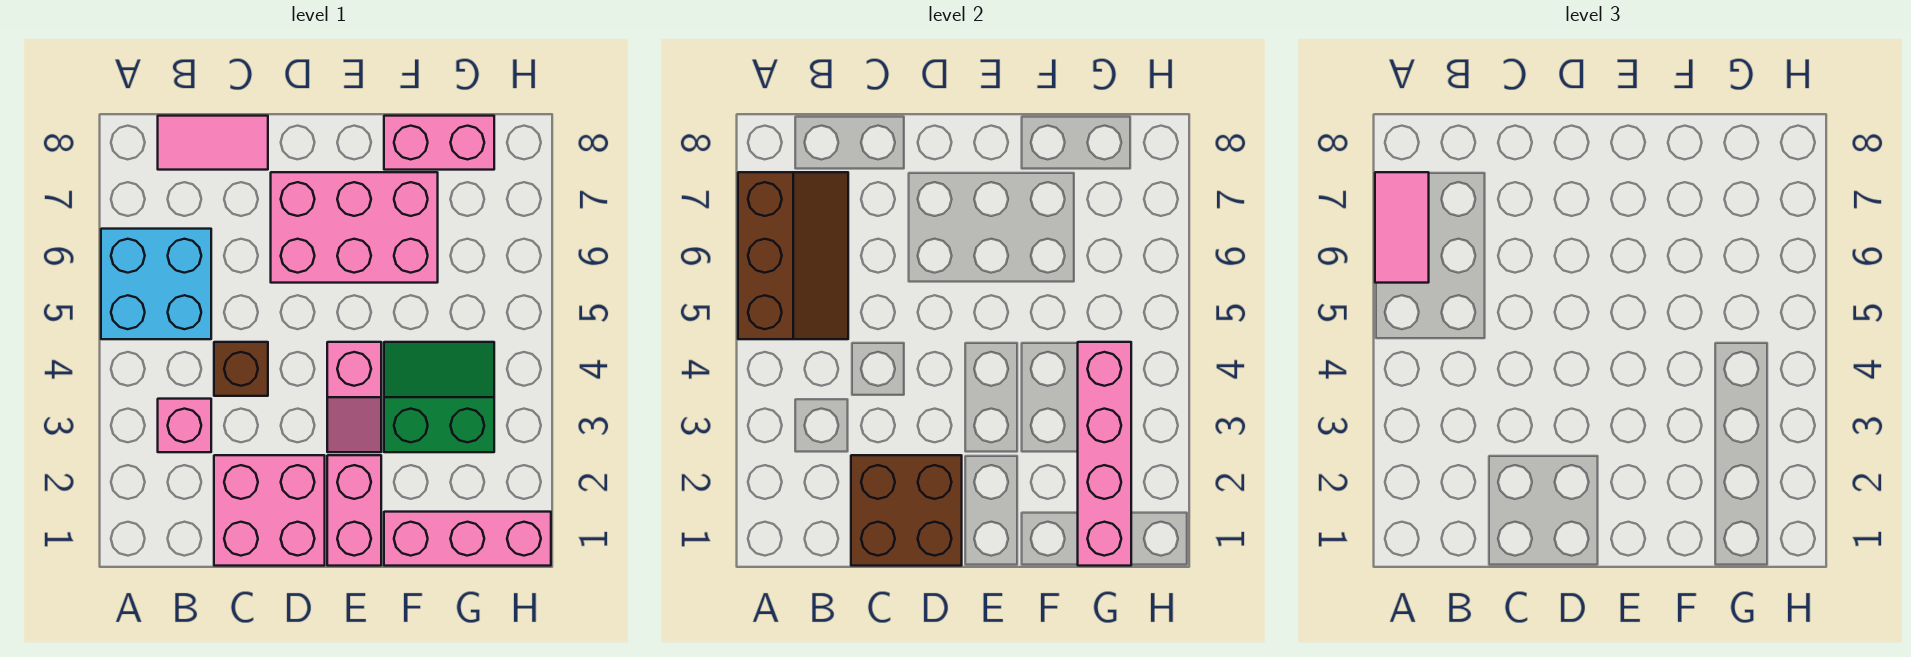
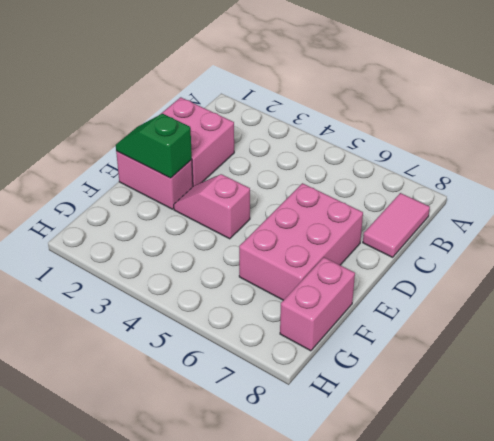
green 1x2 slope [116,114,192,178] -> none
none -> cyan 2x2 brick [101,229,211,339]
none -> pink 1x1 brick [158,399,211,452]
none -> brown 1x1 brick [214,342,268,396]

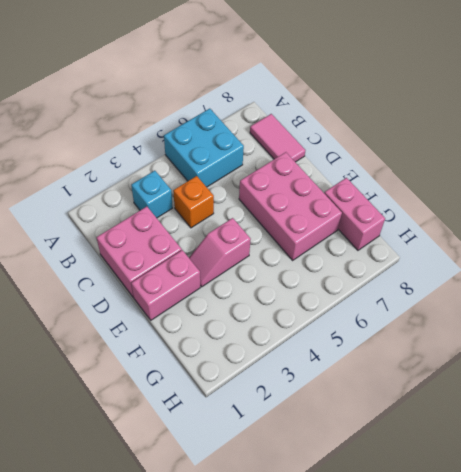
cyan 1x1 brick [131,171,173,218] -> pink 1x1 brick [158,399,211,452]
orange 1x1 brick [173,176,214,228] -> brown 1x1 brick [214,342,268,396]
none -> pink 1x3 brick [384,512,551,566]
none -> green 2x2 slope [384,342,494,452]
none -> brown 2x3 slope [738,172,848,339]

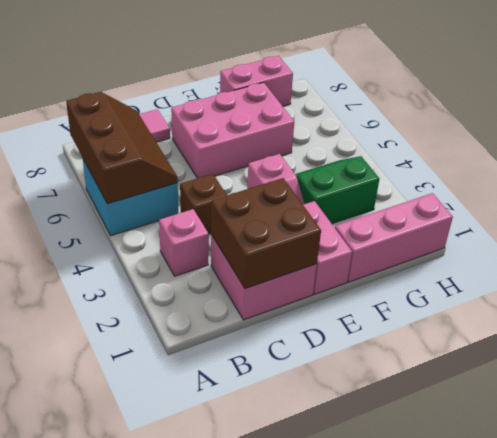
none -> pink 1x4 brick [1078,342,1131,566]
none -> pink 1x2 tile [1375,172,1429,283]

